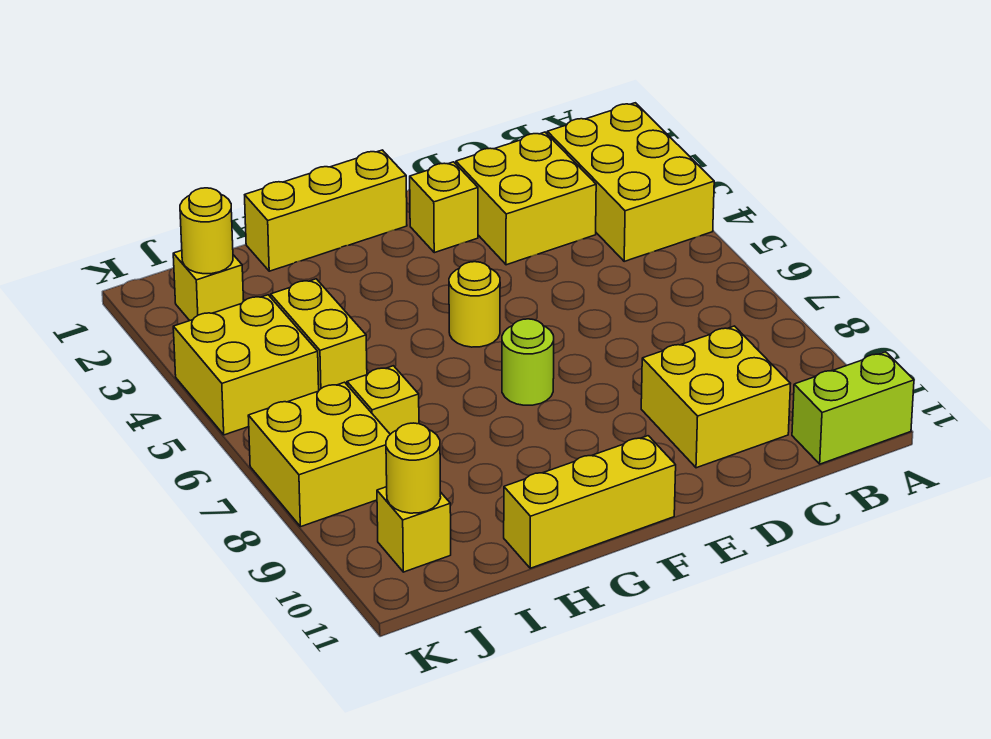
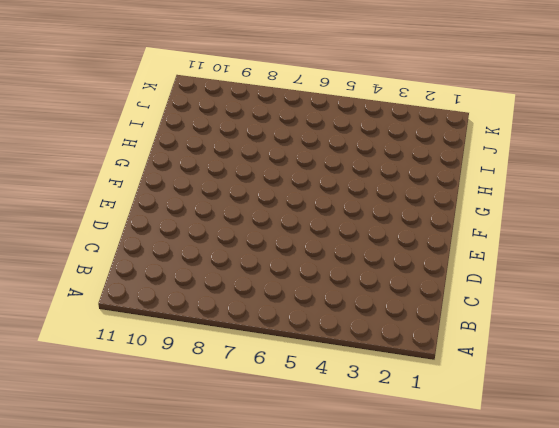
none -> yellow 2x3 brick [547,103,714,261]
none -> lime 1x2 brick [792,352,914,464]
none -> yellow 2x2 brick [456,132,596,265]

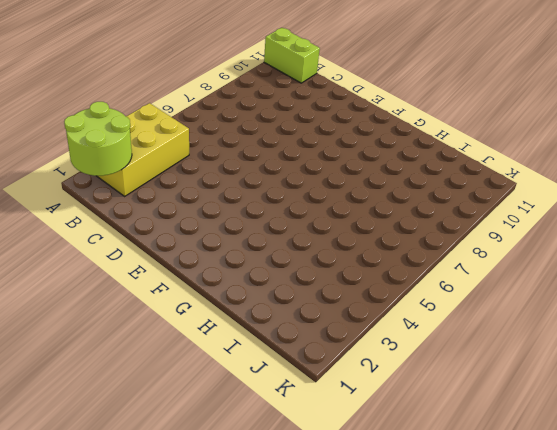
lime 2x2 round brick [64,102,132,176] -> none
none -> yellow 2x2 brick [456,132,596,265]
none -> yellow 2x2 brick [641,326,790,468]
none -> yellow 1x1 brick [410,162,478,253]

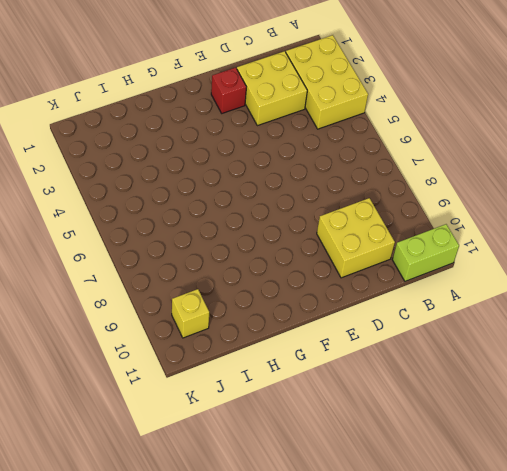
red 1x1 brick [211,68,246,113] -> yellow 1x1 brick [410,162,478,253]
none -> yellow 1x3 brick [245,150,407,271]
none -> yellow 1x1 round brick [449,262,500,347]
none -> lime 1x1 round brick [502,319,554,405]

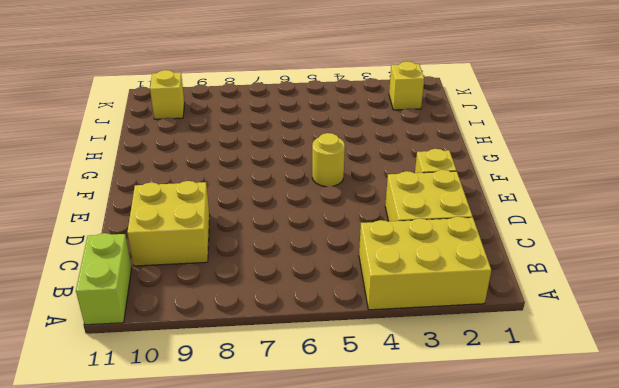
none -> yellow 1x3 brick [245,150,407,271]
none -> lime 1x1 round brick [502,319,554,405]
none -> yellow 1x3 brick [504,436,676,568]

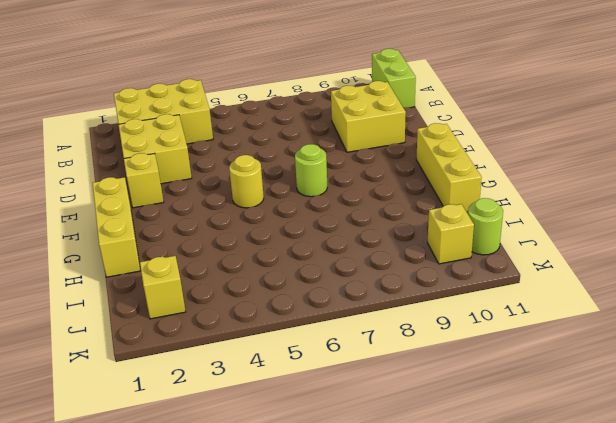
lime 1x1 round brick [468,198,503,255] -> none
none -> yellow 1x2 brick [271,279,367,390]
none -> yellow 1x1 brick [347,366,419,434]
none -> yellow 2x2 brick [173,295,319,435]

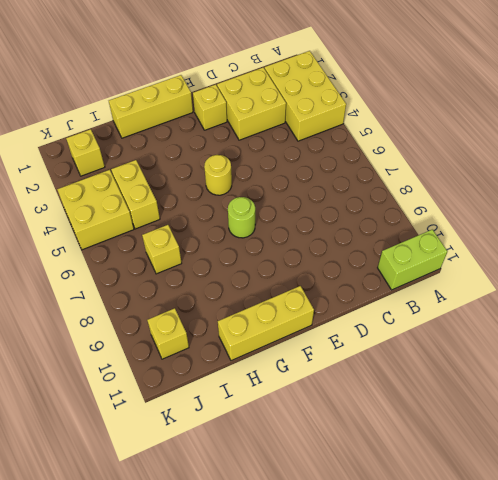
none -> yellow 2x2 brick [641,326,790,468]
none -> yellow 2x2 brick [248,382,390,527]
none -> yellow 1x1 round brick [180,188,233,274]

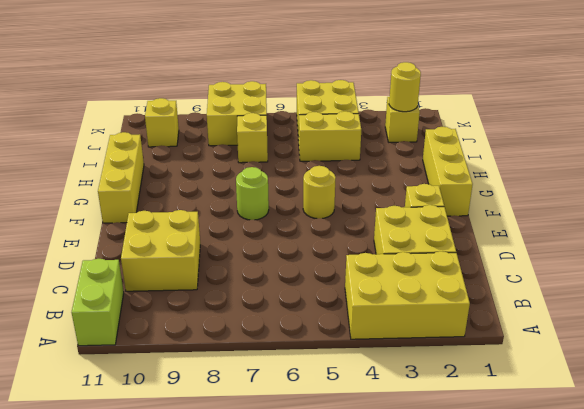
none -> yellow 1x1 round brick [386,423,441,513]

